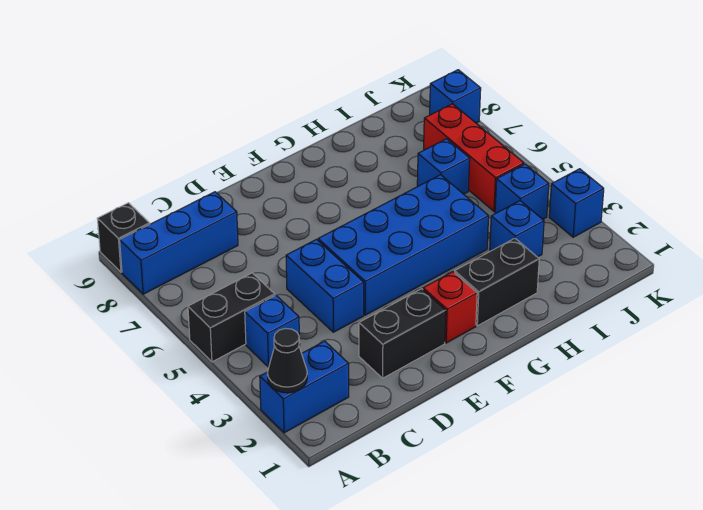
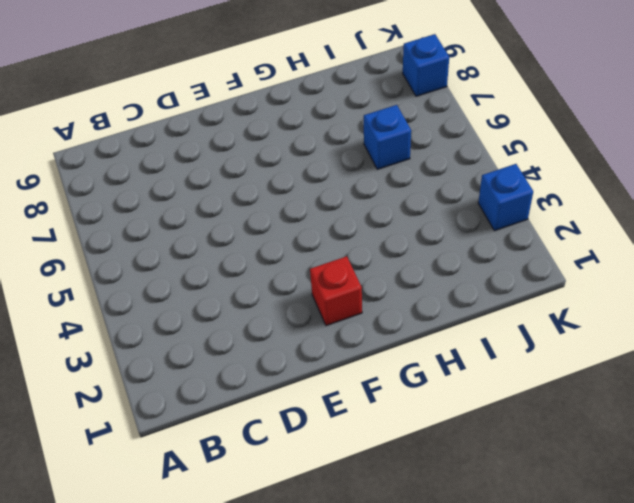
none -> blue 1x2 brick [260,341,349,433]
none -> black 1x2 brick [188,273,275,362]
none -> blue 1x3 brick [120,192,238,294]

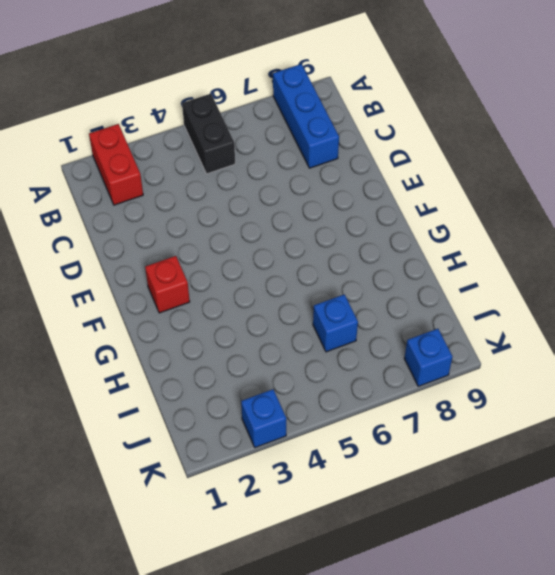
red 1x2 brick [89,124,143,205] -> blue 1x2 brick [260,341,349,433]
none -> black 1x1 brick [97,203,150,272]
none -> blue 1x1 brick [245,295,300,367]
none -> black 1x2 brick [359,289,446,378]

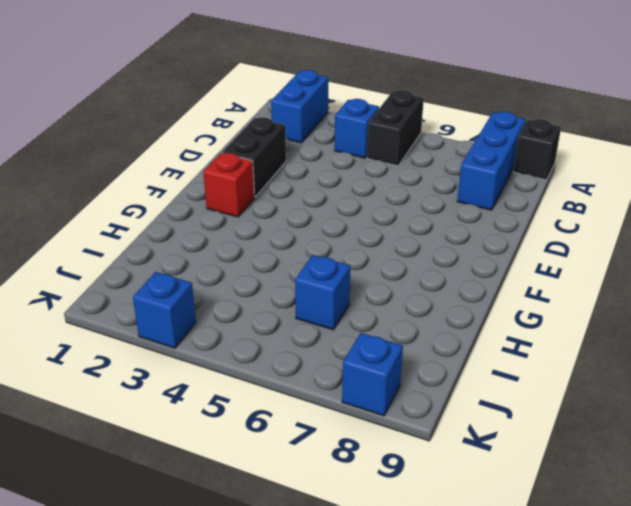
none -> blue 1x2 brick [286,239,364,332]
none -> blue 2x4 brick [318,175,489,315]
none -> black 1x2 brick [455,238,539,326]

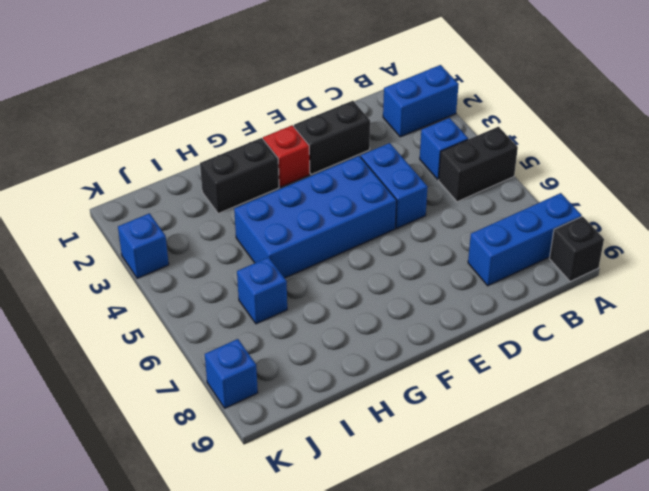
none -> blue 1x1 brick [490,201,544,257]
none -> blue 1x1 brick [495,164,549,219]
none -> red 1x3 brick [424,104,524,211]

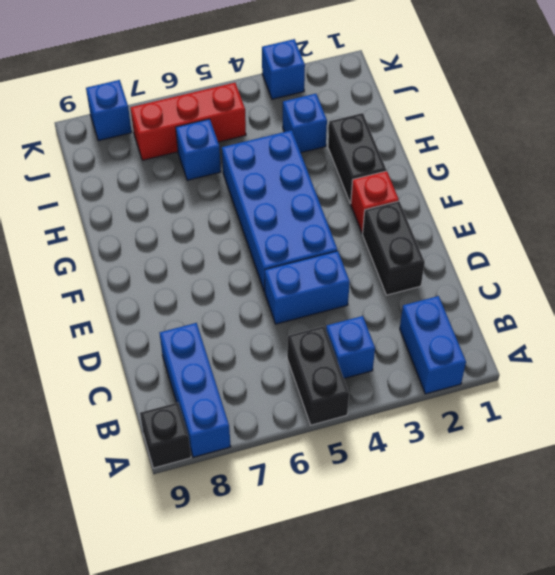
none -> blue 1x1 brick [495,164,549,219]
none -> black 1x1 cone [268,328,307,393]

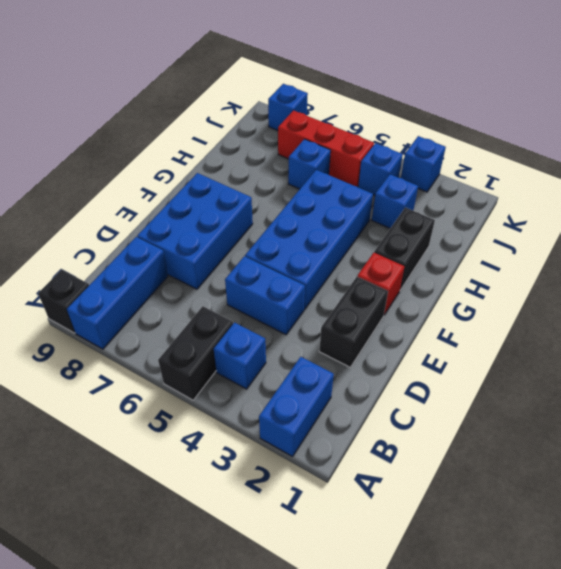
blue 2x3 brick [137,173,253,289] -> none
none -> black 1x1 cone [268,328,307,393]

